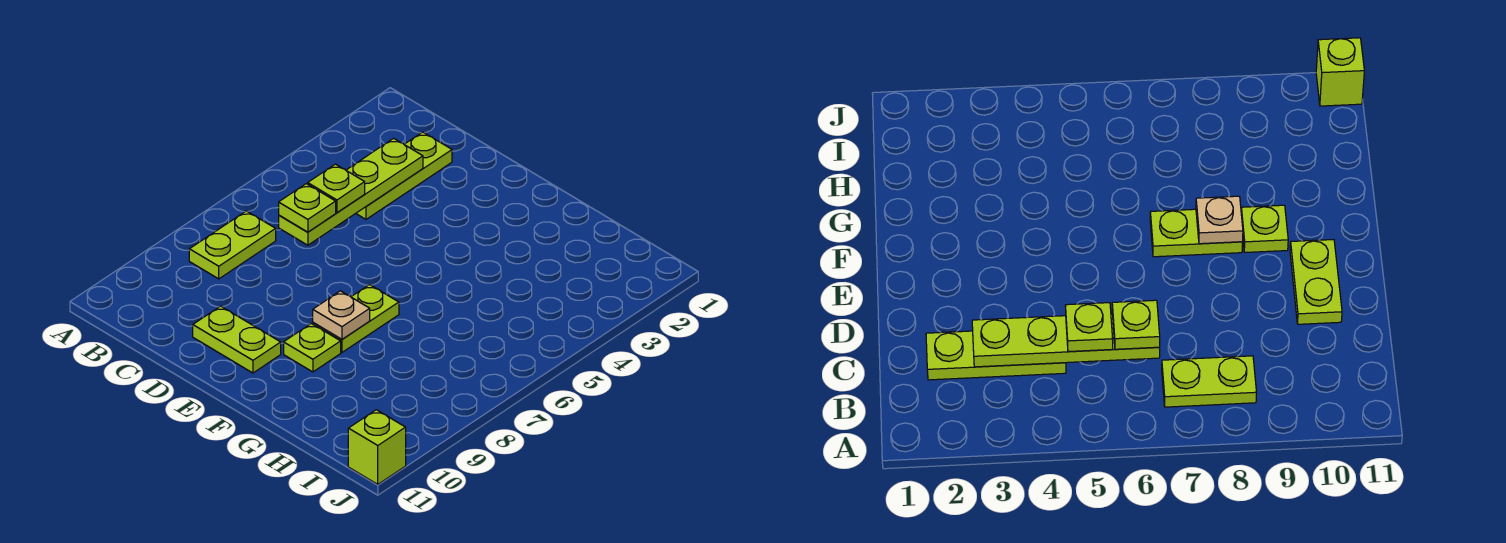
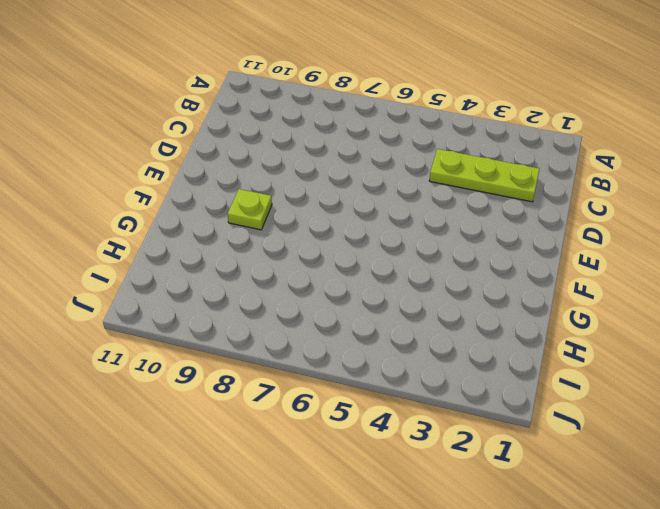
none -> lime 1x2 plate [189,211,276,279]
none -> lime 1x2 plate [193,306,281,373]

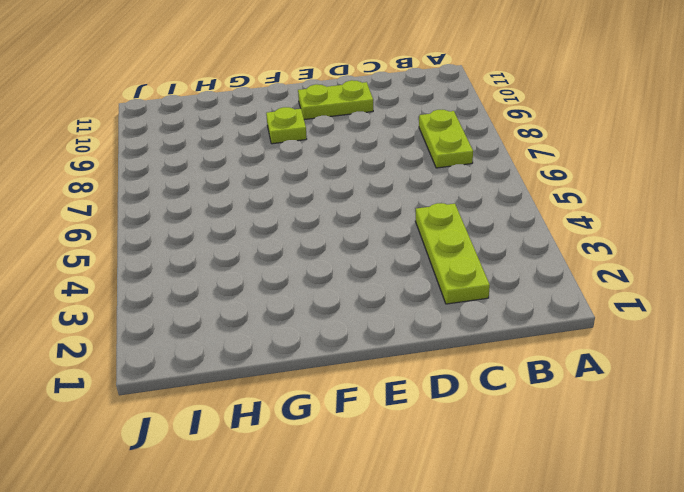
none -> lime 1x2 plate [313,285,399,352]
none -> lime 1x1 brick [348,410,406,484]

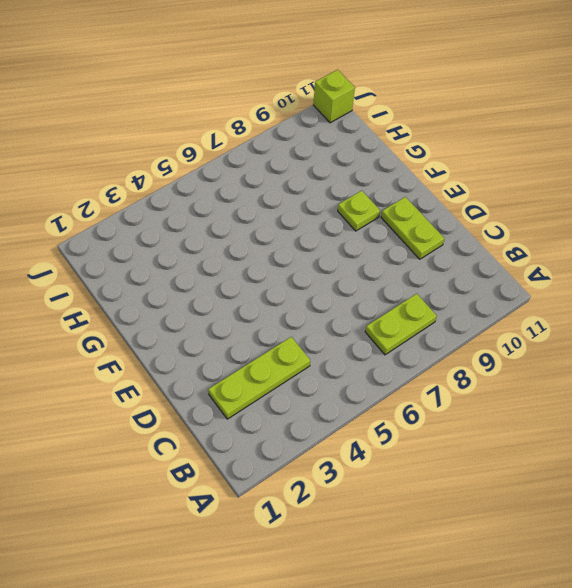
none -> lime 1x2 plate [313,285,399,352]
none -> lime 1x4 plate [279,138,423,245]

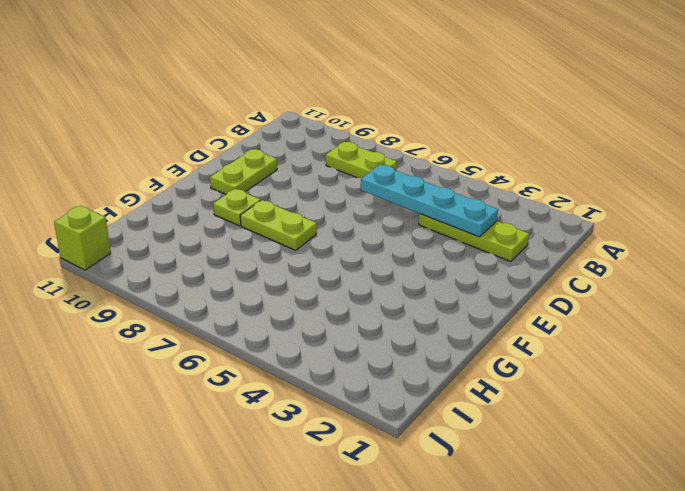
cyan 1x4 plate [361,165,498,237] -> lime 1x4 plate [279,138,423,245]
none -> tan 1x1 plate [313,291,370,339]
none -> lime 1x1 plate [308,164,365,213]

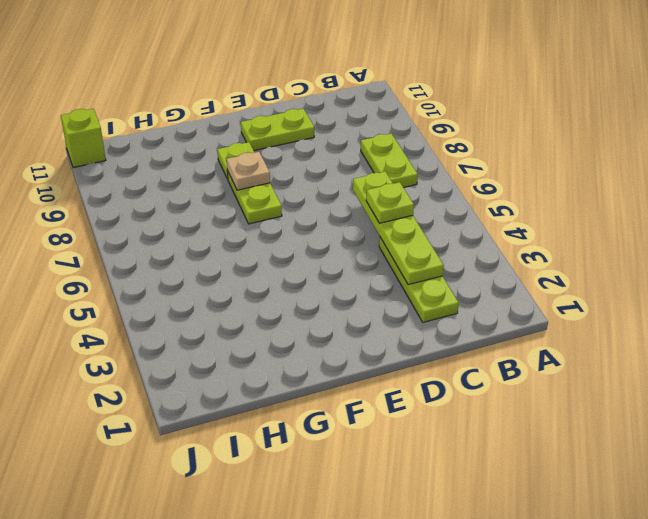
none -> lime 1x1 plate [279,184,336,232]

